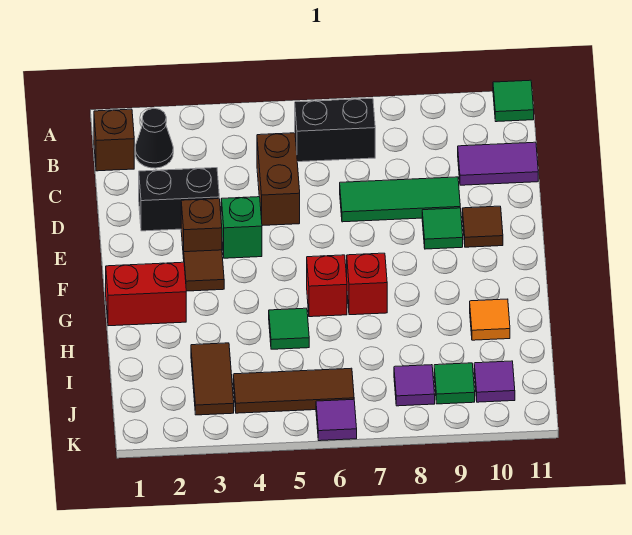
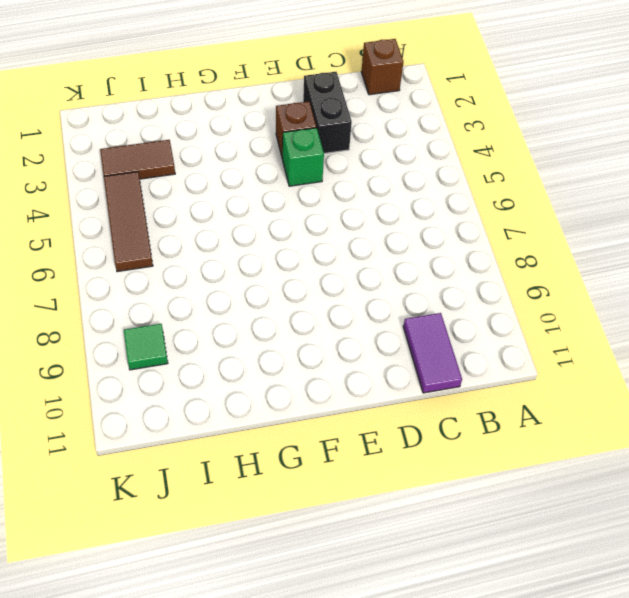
none -> green 1x1 tile [493,80,534,122]
none -> black 1x1 cone [135,108,173,168]
none -> black 1x2 brick [295,98,375,162]

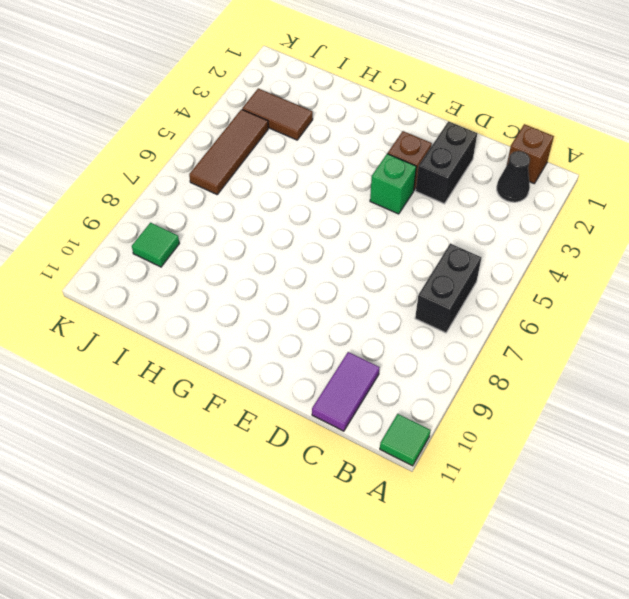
none -> brown 1x2 brick [257,133,300,226]
none -> green 1x3 tile [340,177,460,222]
none -> green 1x1 tile [422,208,463,249]

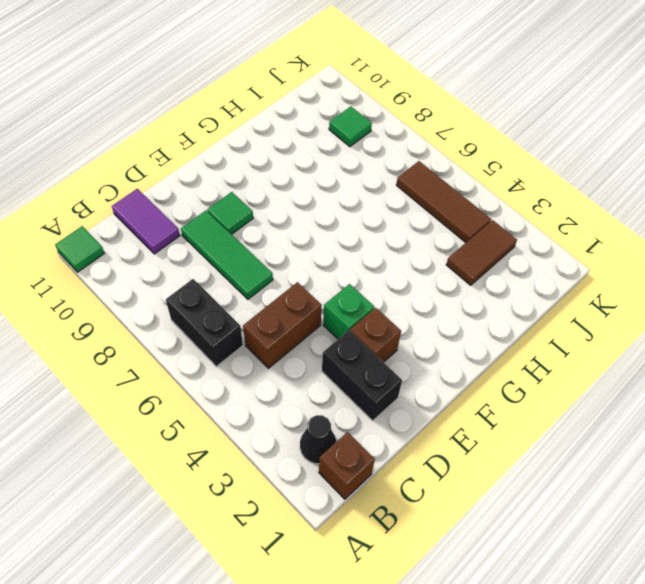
none -> brown 1x1 tile [462,206,503,247]
none -> brown 1x1 tile [184,250,224,291]
none -> red 1x2 brick [106,262,186,326]

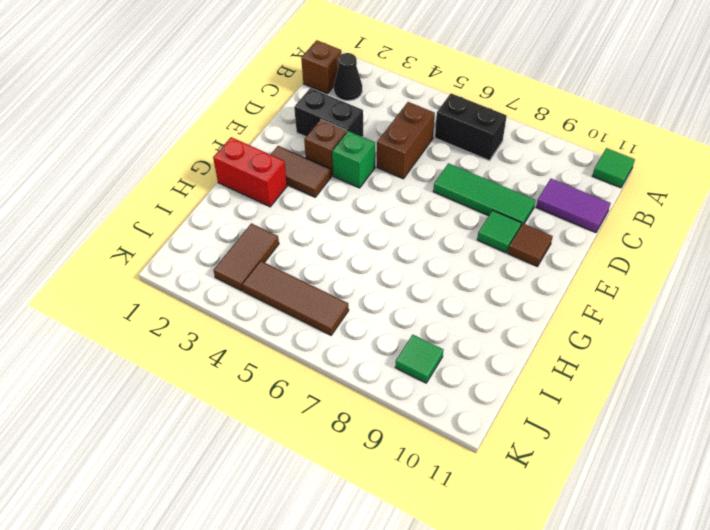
brown 1x2 tile [271,146,331,197] -> brown 1x1 tile [184,250,224,291]
none -> red 1x1 brick [307,255,347,317]
none -> red 1x1 brick [347,253,387,315]
none -> green 1x1 tile [269,308,309,349]

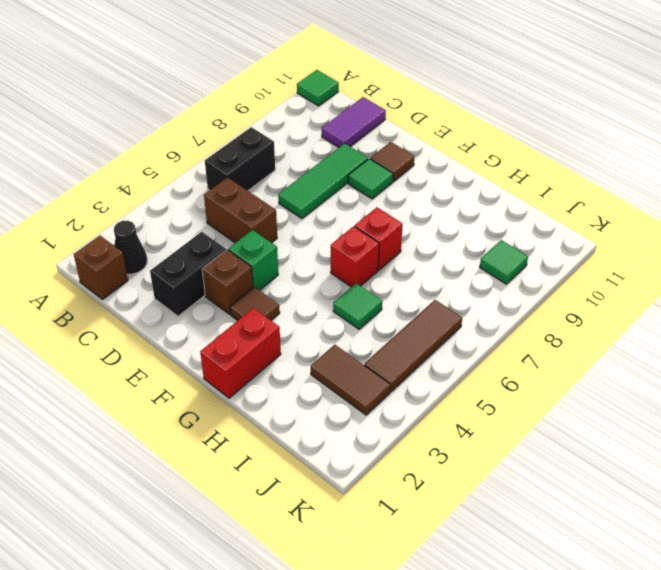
none -> orange 1x1 tile [470,299,510,340]
none -> purple 1x1 tile [394,365,435,406]
none -> purple 1x1 tile [474,361,515,402]

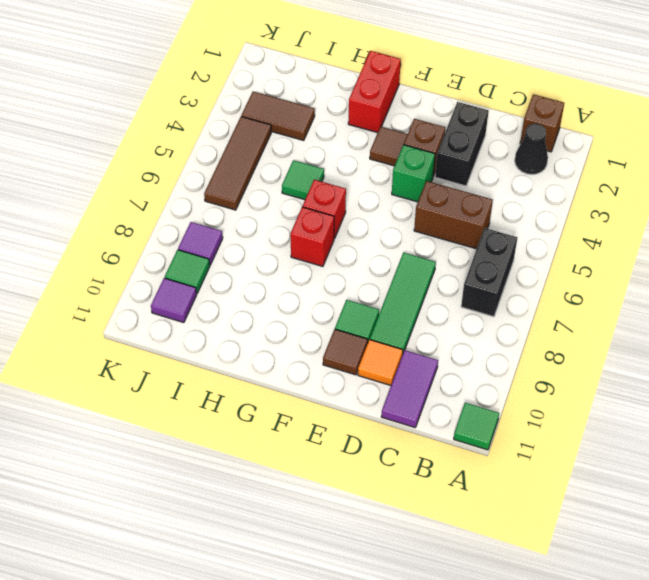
orange 1x1 tile [358,340,403,385] -> orange 1x1 tile moved to [470,299,510,340]
none -> purple 1x1 tile [316,399,357,441]

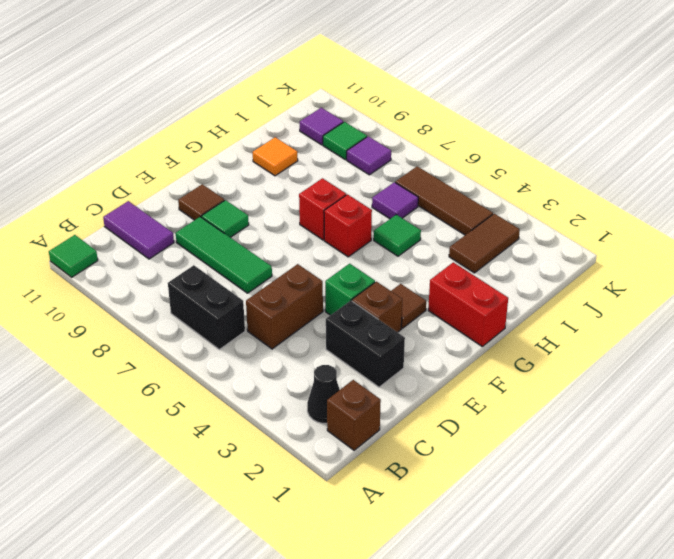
purple 1x1 tile [372,182,418,219] -> purple 1x1 tile moved to [316,399,357,441]

